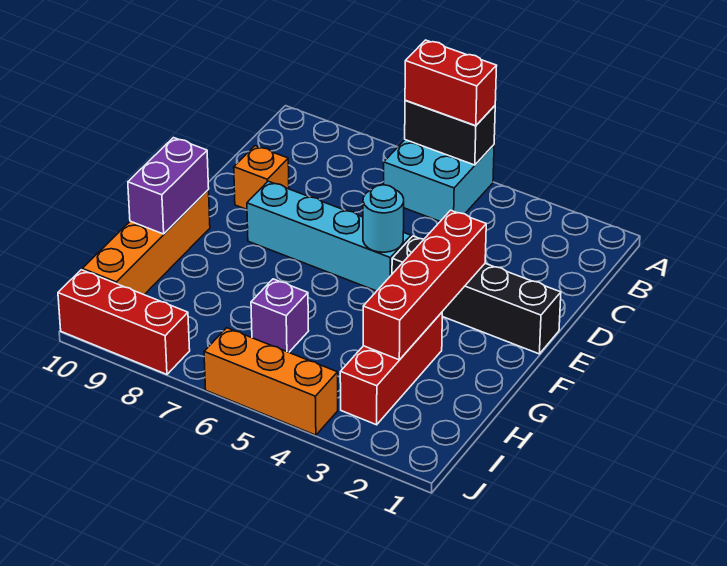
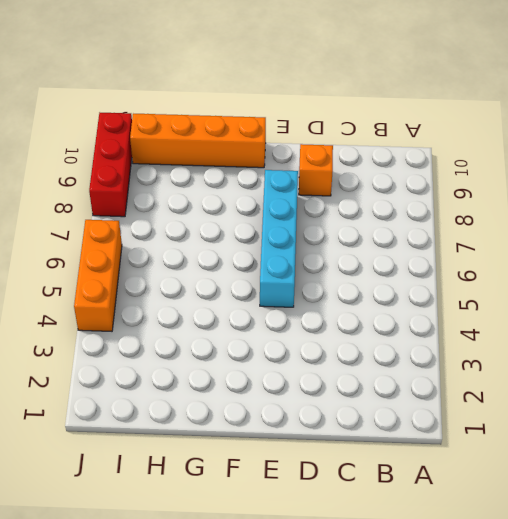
none -> cyan 2x2 brick [384,140,494,221]
none -> black 1x4 brick [392,236,561,354]
none -> red 1x3 brick [340,312,442,425]

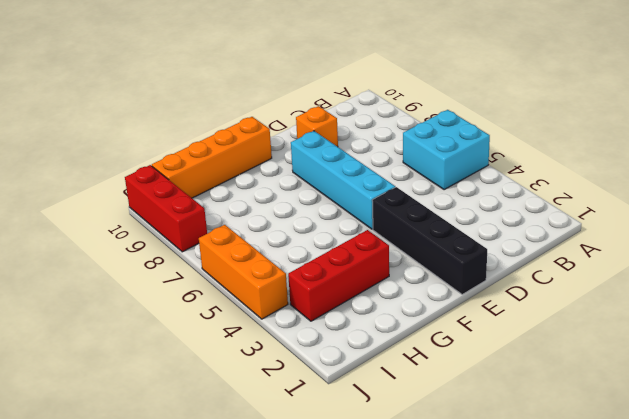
none -> purple 1x1 brick [251,279,309,352]
none -> black 1x2 brick [405,100,495,165]
none -> red 1x4 brick [363,210,486,360]

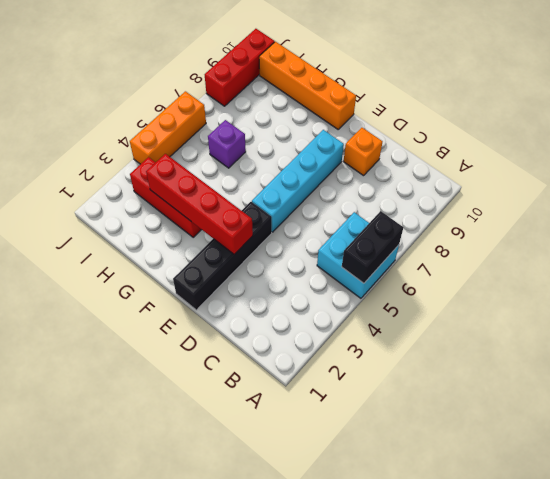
none -> cyan 1x1 round brick [363,185,404,252]
none -> purple 1x2 brick [128,138,209,234]
none -> red 1x2 brick [405,40,497,126]

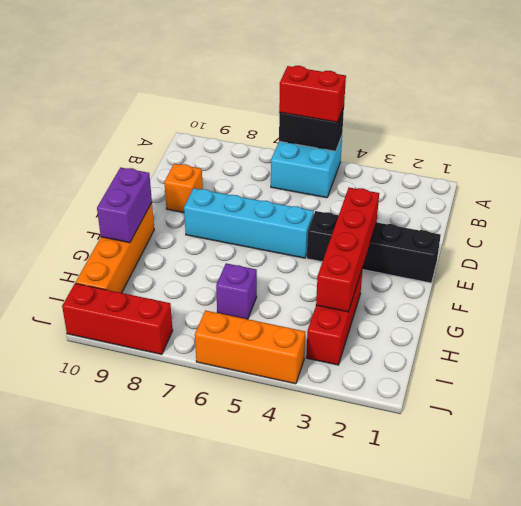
none -> cyan 1x1 round brick [363,185,404,252]

